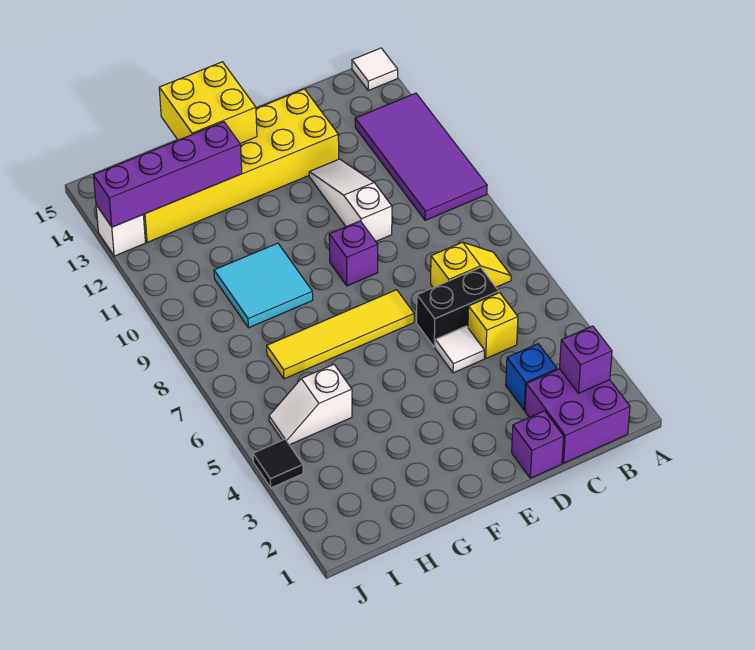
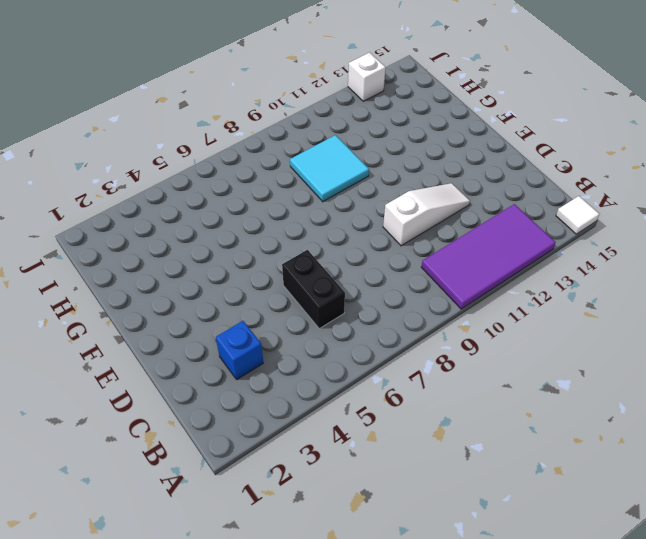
none -> purple 2x2 brick [525,369,630,463]
none -> yellow 1x2 slope [431,242,511,288]
none -> yellow 1x1 brick [468,293,518,358]

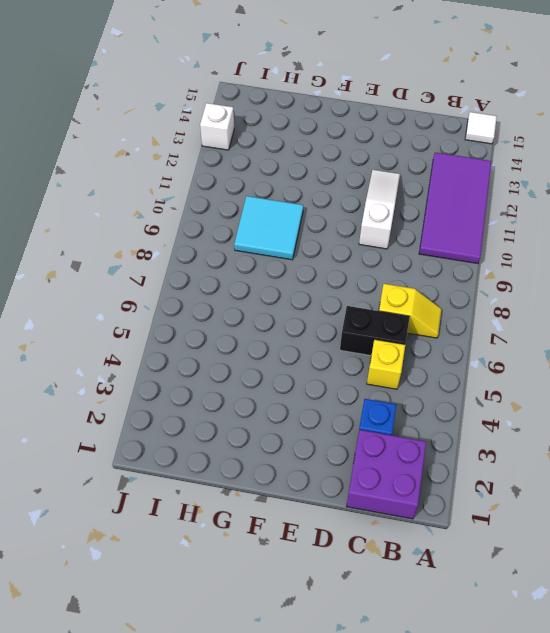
none -> purple 1x1 brick [512,411,564,478]
none -> white 1x1 tile [435,326,484,373]
none -> yellow 2x6 brick [143,89,339,242]

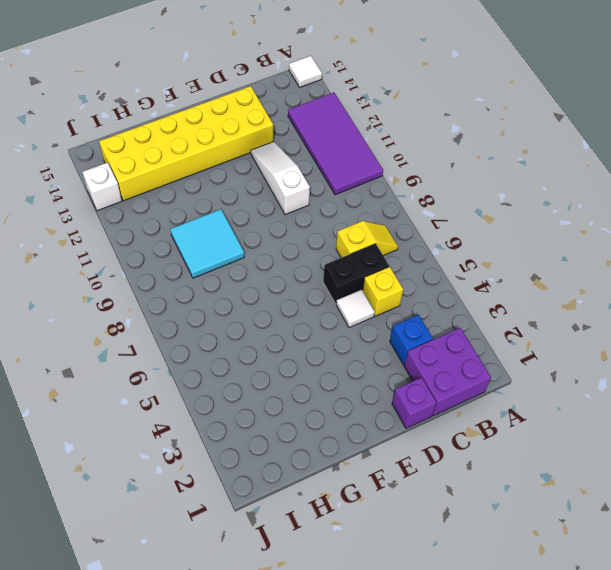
none -> yellow 1x4 tile [267,290,414,379]
none -> purple 1x1 brick [329,221,378,286]
none -> white 1x2 slope [269,364,352,445]

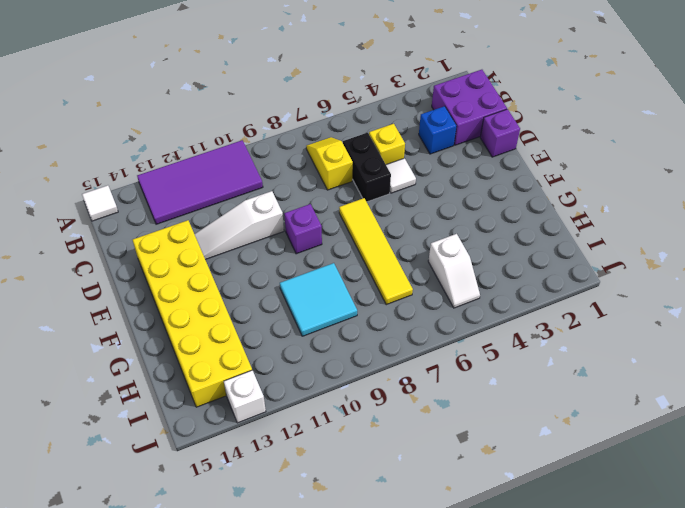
none -> black 1x1 tile [253,439,303,488]
none -> purple 1x1 brick [560,326,612,393]
none -> yellow 2x2 brick [159,62,257,143]

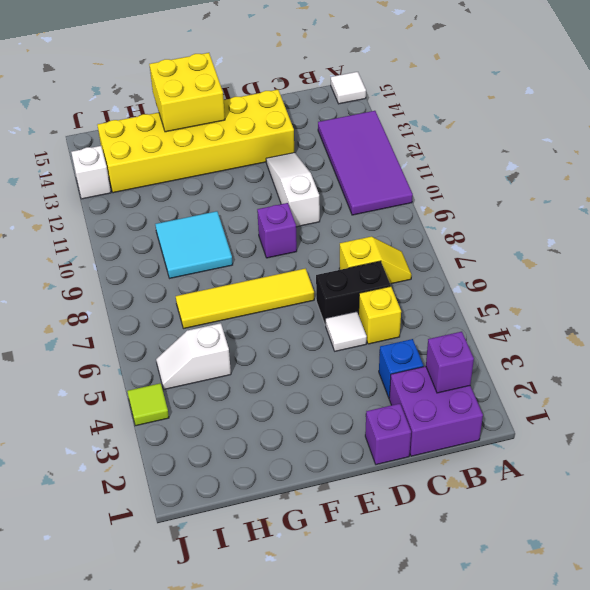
lime 1x1 tile [127,383,169,426] -> black 1x1 tile [253,439,303,488]
none -> purple 1x4 brick [93,122,242,227]

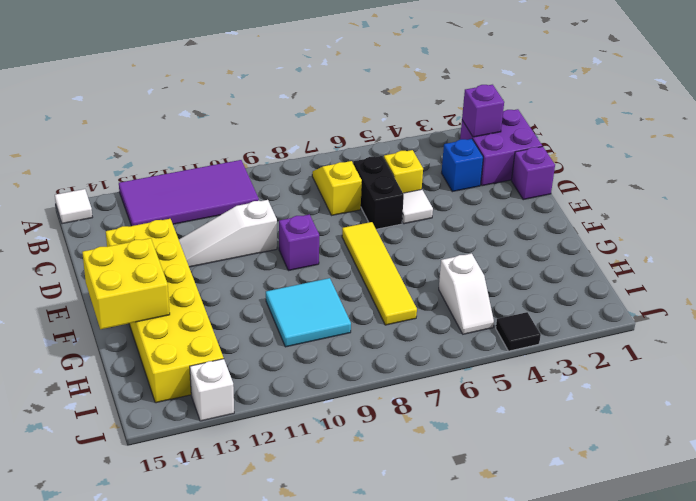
none -> purple 1x4 brick [93,122,242,227]

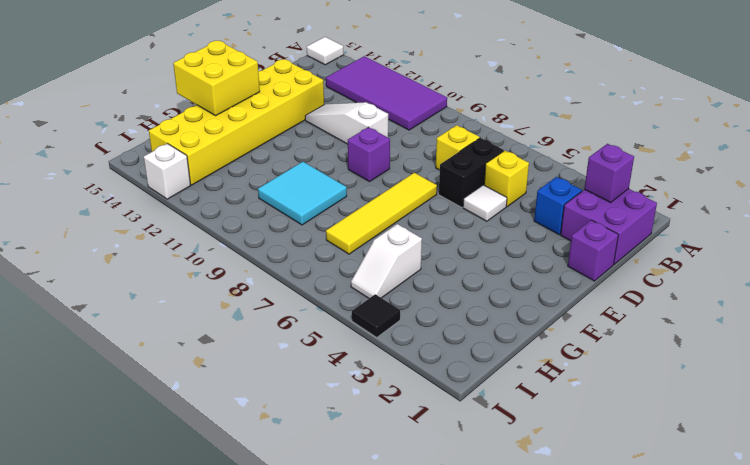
none -> purple 1x4 brick [93,122,242,227]

